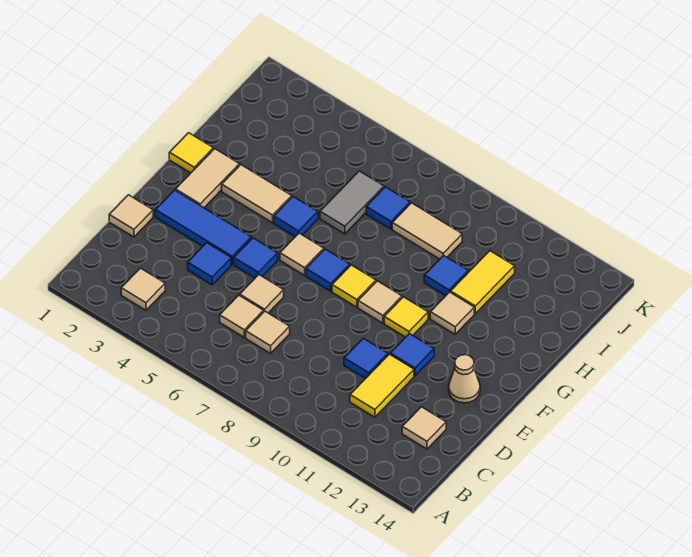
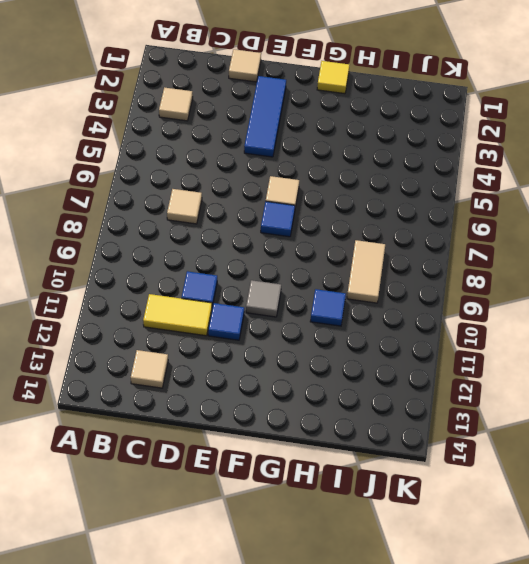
grey 1x1 tile [246,280,281,317] -> yellow 1x1 tile [384,297,428,337]
none -> tan 1x1 tile [220,295,264,337]
none -> blue 1x1 tile [188,243,231,285]
none -> tan 1x1 tile [240,275,284,313]

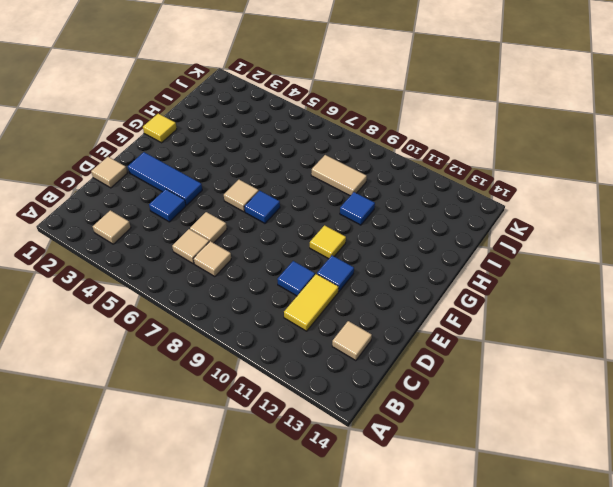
none -> blue 1x1 tile [234,238,278,278]
none -> tan 1x1 cone [449,355,480,403]
none -> tan 1x2 tile [175,149,240,208]

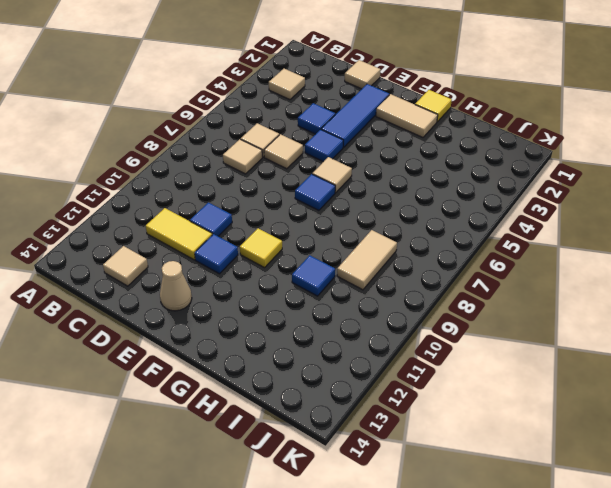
none -> yellow 1x1 tile [332,265,376,307]
none -> tan 1x1 tile [358,281,402,323]
none -> tan 1x2 tile [222,165,292,223]

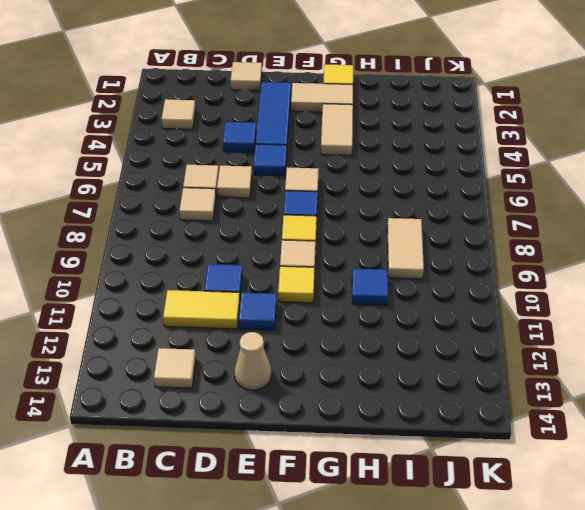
none -> blue 1x1 tile [274,197,318,237]
none -> tan 1x1 tile [430,292,474,334]
none -> grey 1x2 tile [320,171,384,234]

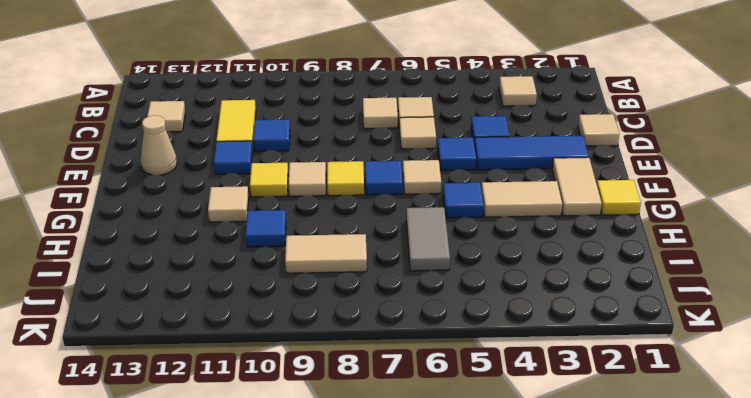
none -> yellow 1x2 tile [451,251,515,313]
none -> blue 1x1 tile [366,187,410,229]

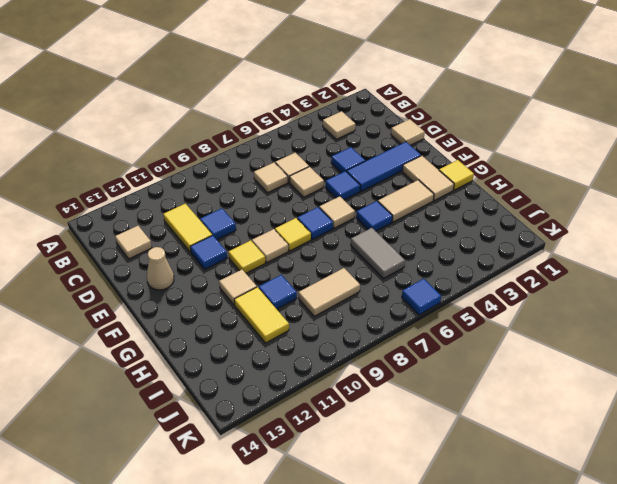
blue 1x1 tile [402,279,441,315] -> blue 1x1 tile moved to [366,187,410,229]

